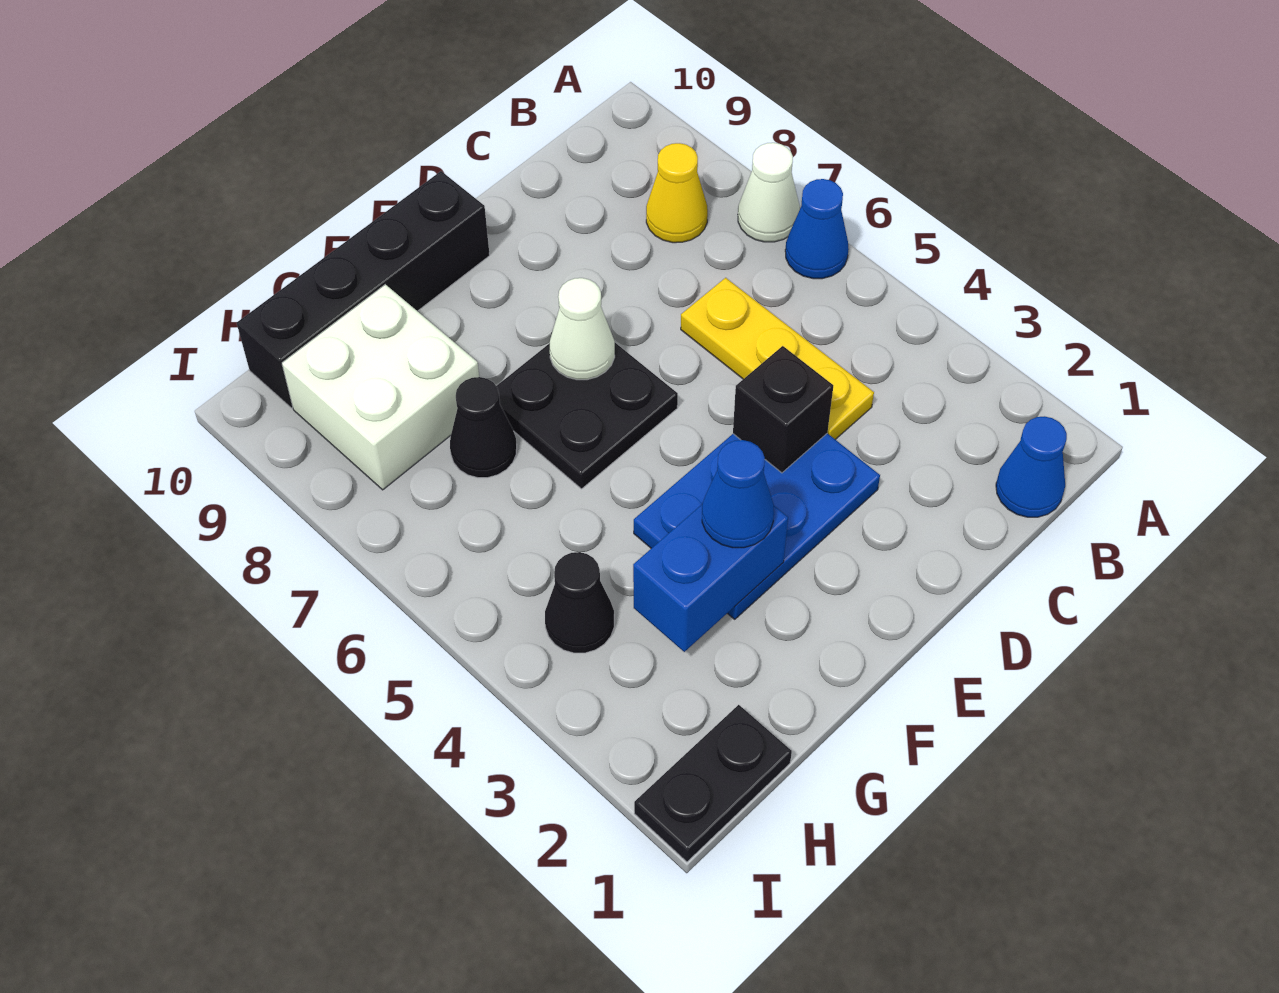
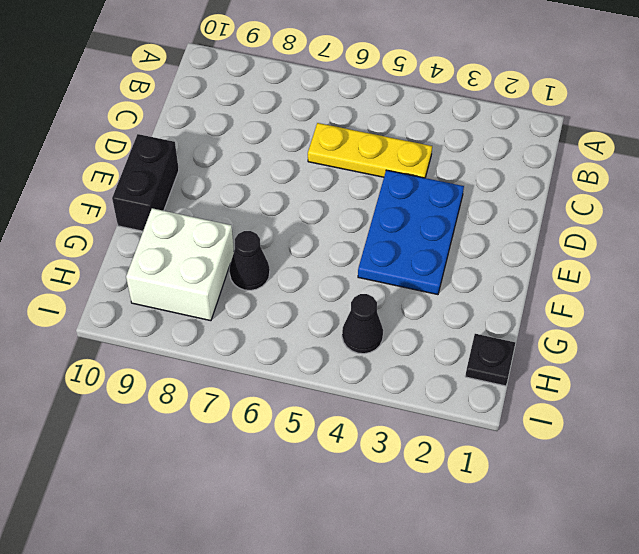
black 1x2 brick [112,134,179,231] -> black 1x4 brick [237,171,490,408]
black 1x1 plate [465,334,515,386] -> black 1x2 plate [634,705,792,862]
none -> blue 1x1 cone [785,179,849,279]
none -> white 1x1 cone [738,143,800,242]
none -> blue 1x1 cone [996,416,1067,517]

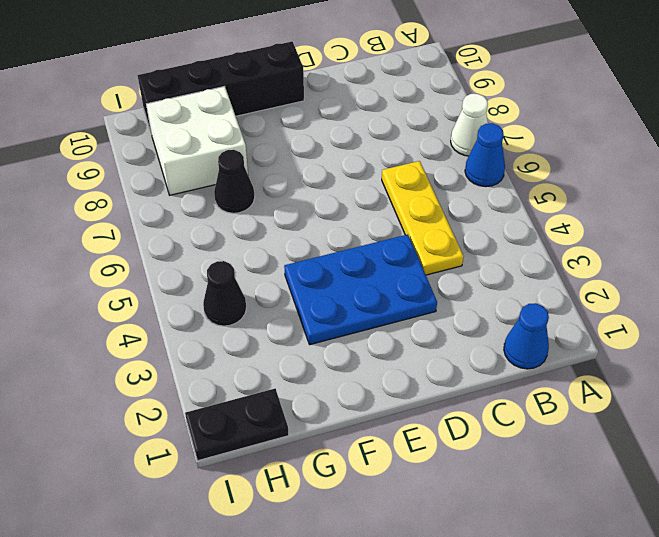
none -> yellow 1x1 cone [646,143,708,243]
none -> black 2x2 plate [497,343,678,489]
none -> black 1x1 brick [733,346,833,473]

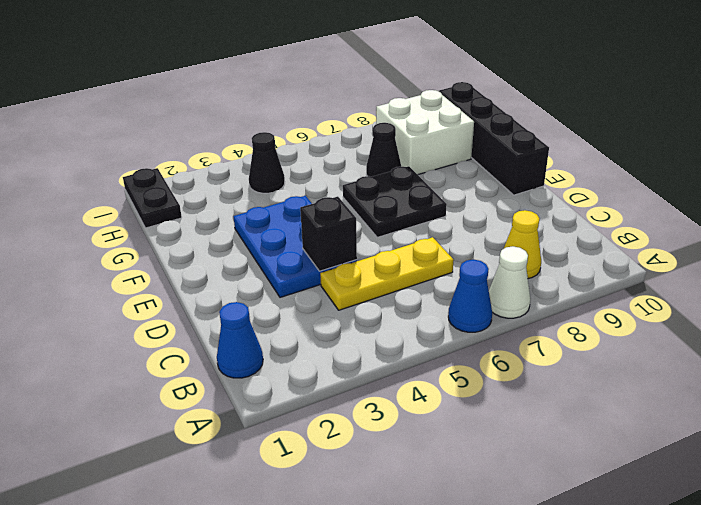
none -> white 1x1 cone [550,278,615,380]
none -> blue 1x2 brick [633,505,788,652]
none -> blue 1x1 cone [702,440,774,548]

